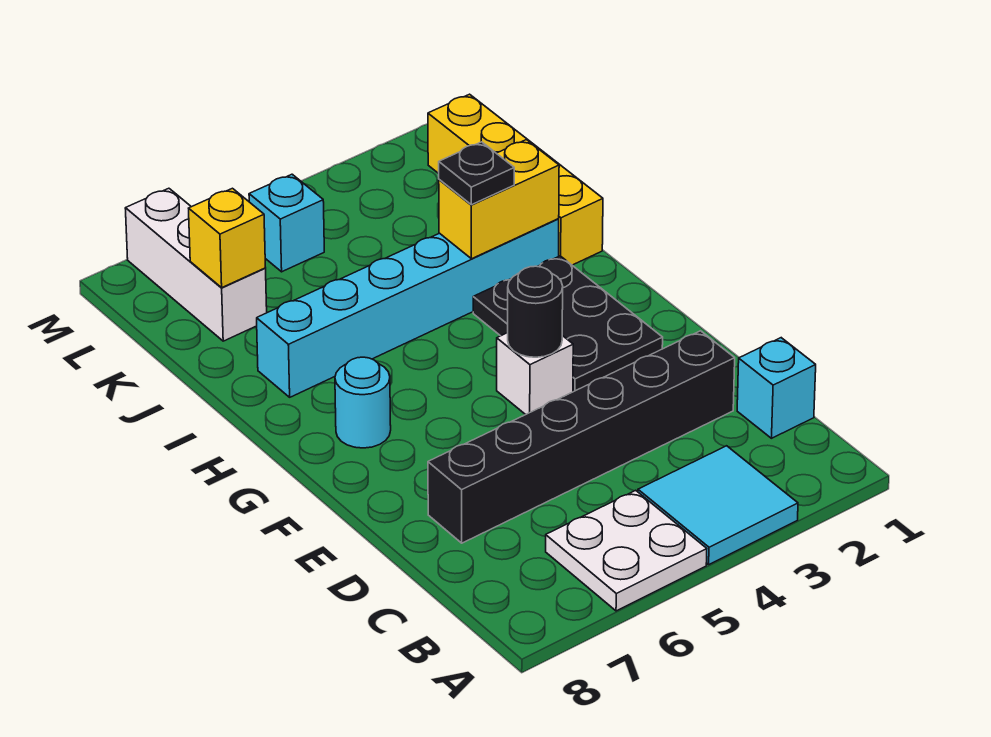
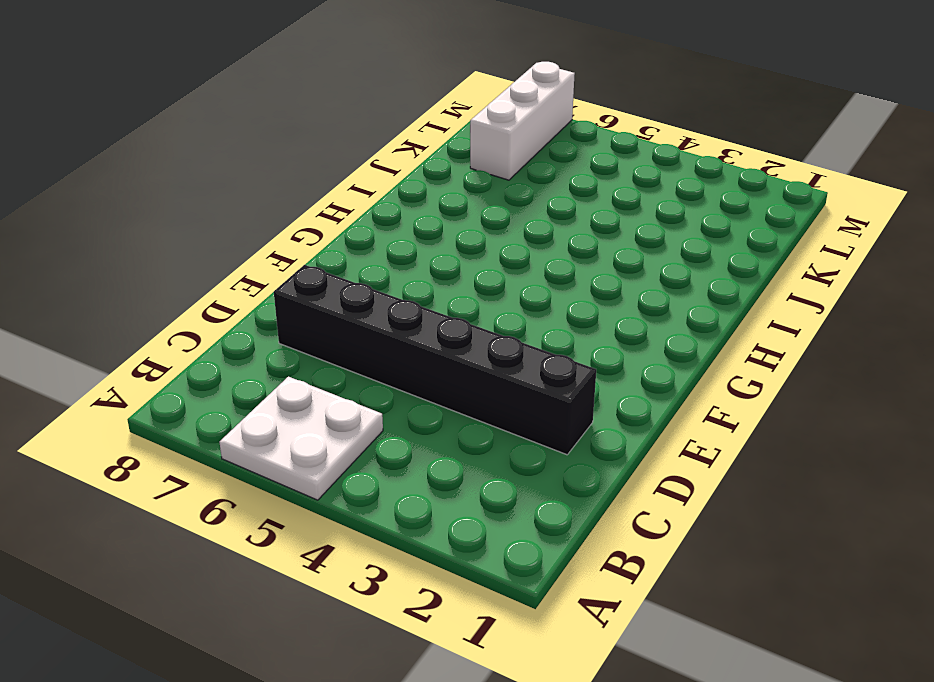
none -> cyan 2x2 tile [638,446,798,565]
none -> cyan 1x1 brick [737,338,816,438]
none -> black 2x3 plate [473,256,663,392]

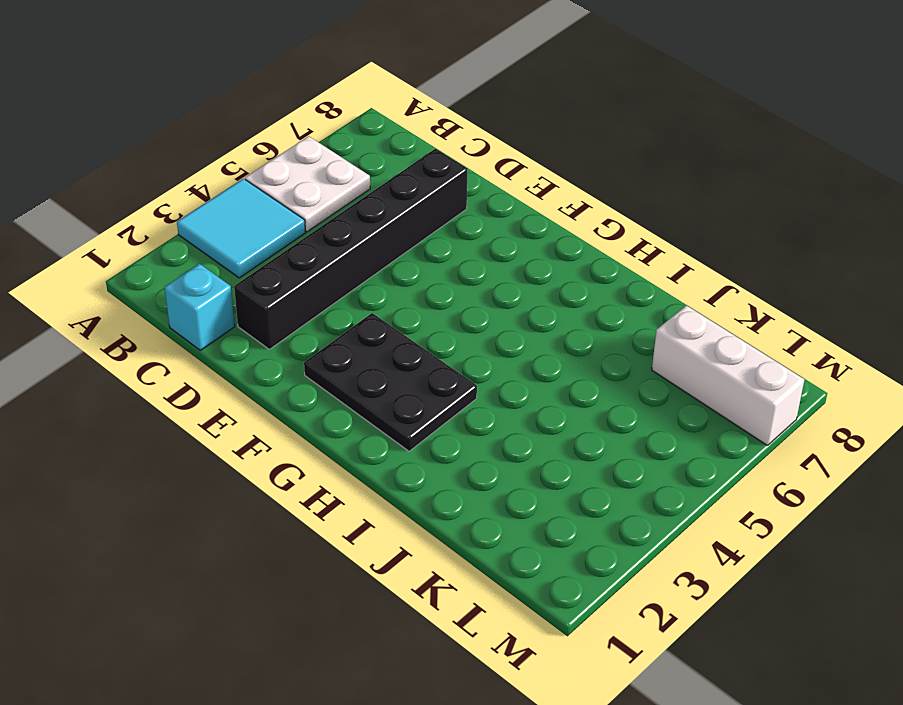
none -> white 1x1 brick [497,333,573,415]
none -> cyan 1x1 round brick [335,357,391,448]
none -> yellow 1x4 brick [428,94,603,265]

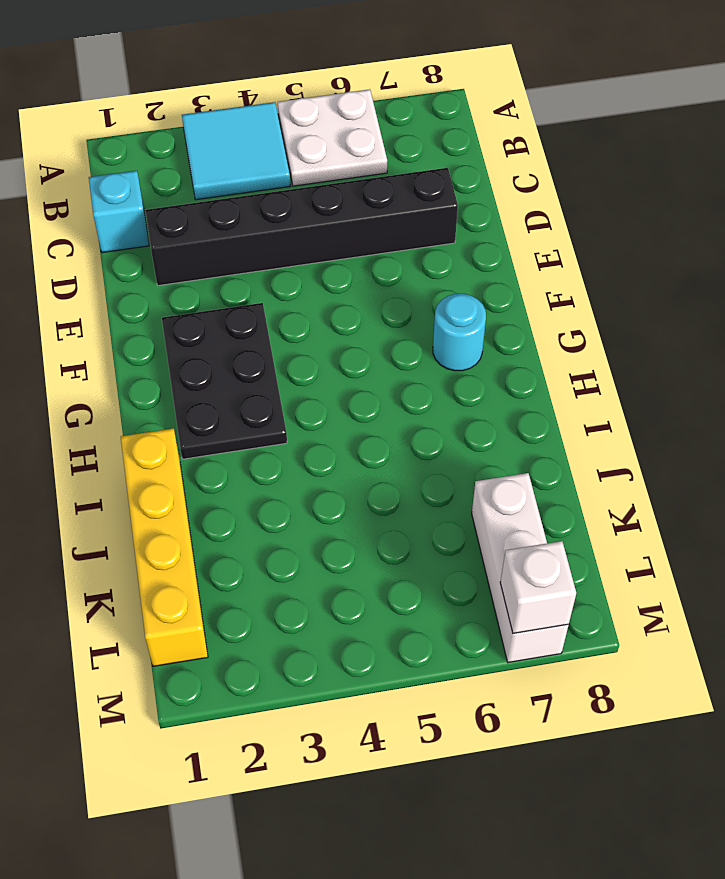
white 1x1 brick [500,541,576,633] -> white 1x1 brick moved to [497,333,573,415]
none -> cyan 1x6 brick [257,219,559,397]
none -> cyan 1x1 brick [249,174,324,272]
none -> black 1x1 round brick [508,266,563,357]

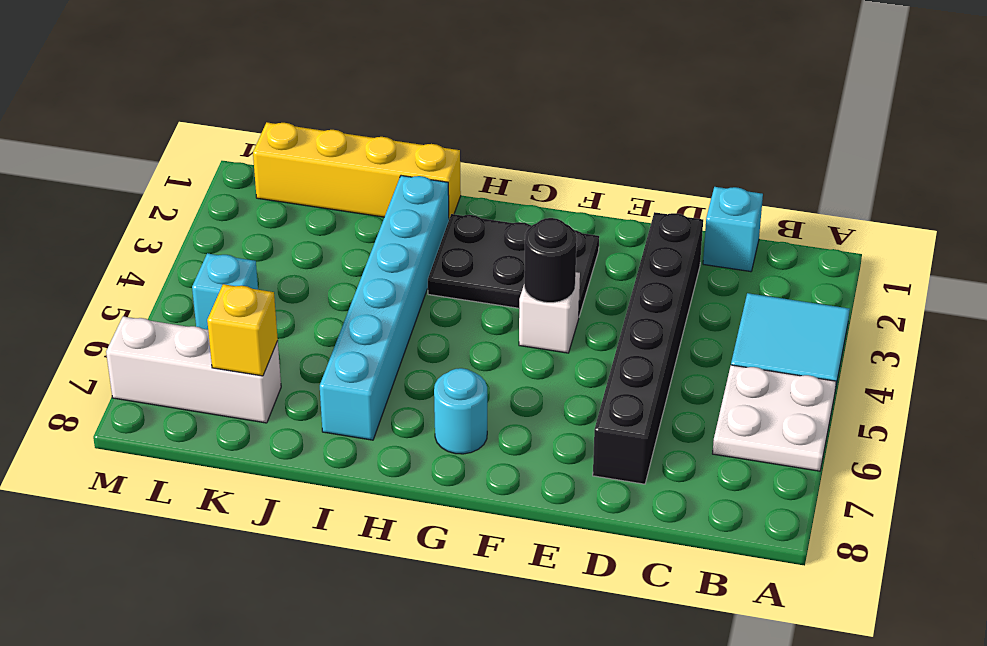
none -> yellow 1x2 brick [439,140,559,259]
none -> black 1x1 plate [439,142,514,205]

